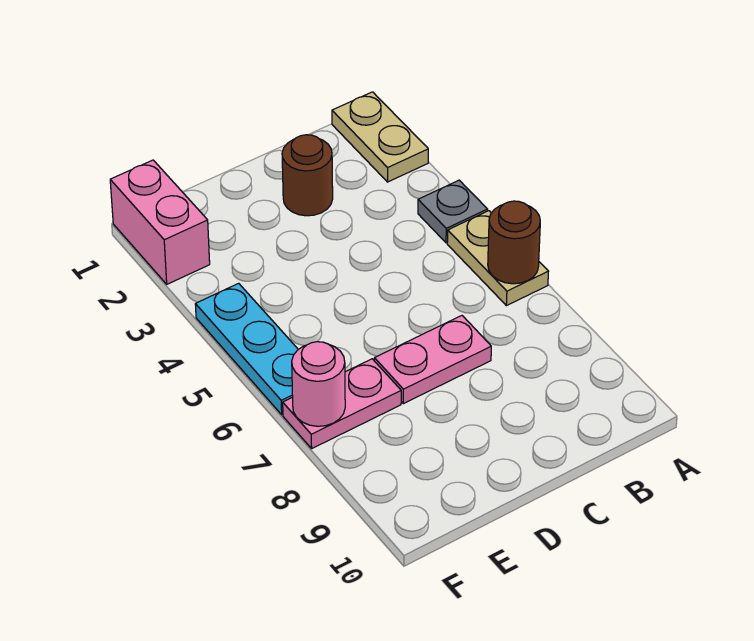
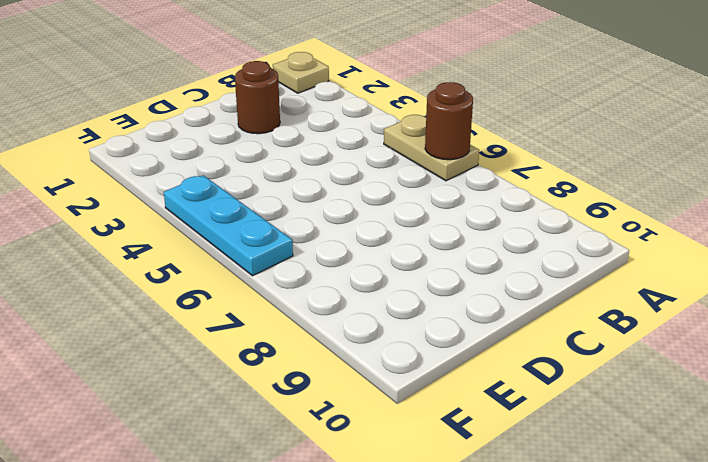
tan 1x1 plate [273,52,329,93] -> tan 1x2 plate [332,92,428,182]
none -> grey 1x1 plate [418,180,488,243]
none -> pink 1x2 plate [374,316,491,404]

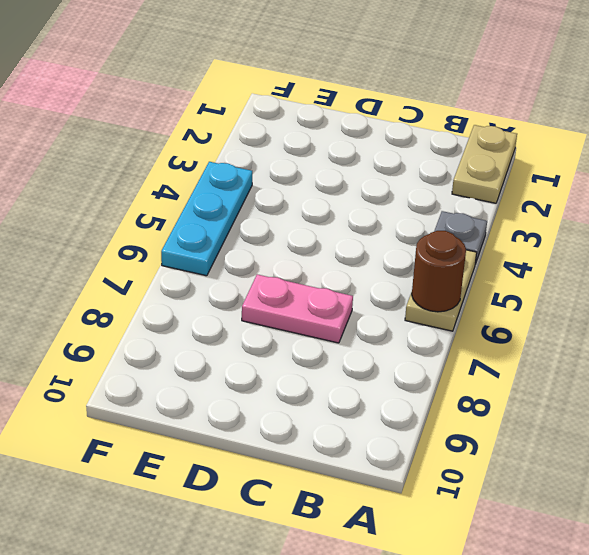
none -> brown 1x1 round brick [282,135,333,216]
none -> pink 1x2 plate [283,359,401,448]

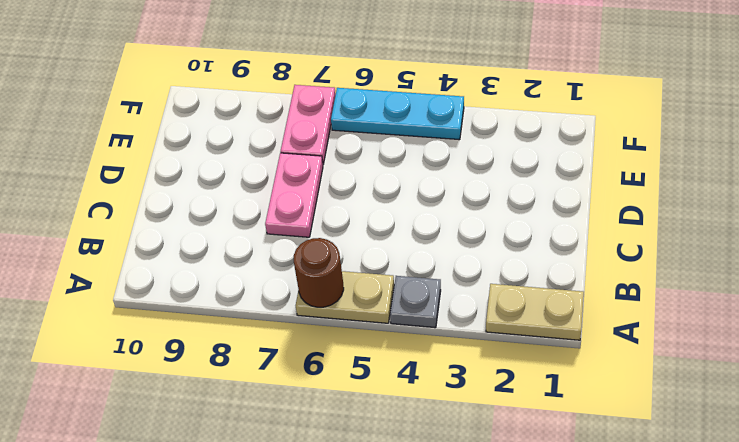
none -> brown 1x1 round brick [282,135,333,216]
none -> pink 1x2 brick [110,160,210,284]

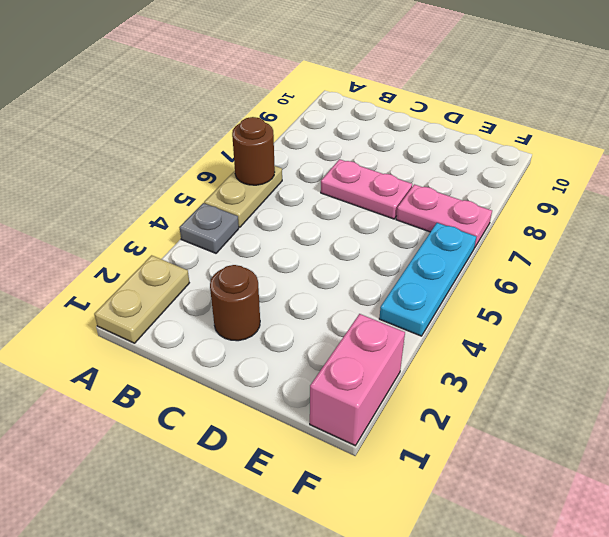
none -> pink 1x1 round brick [292,342,345,426]

